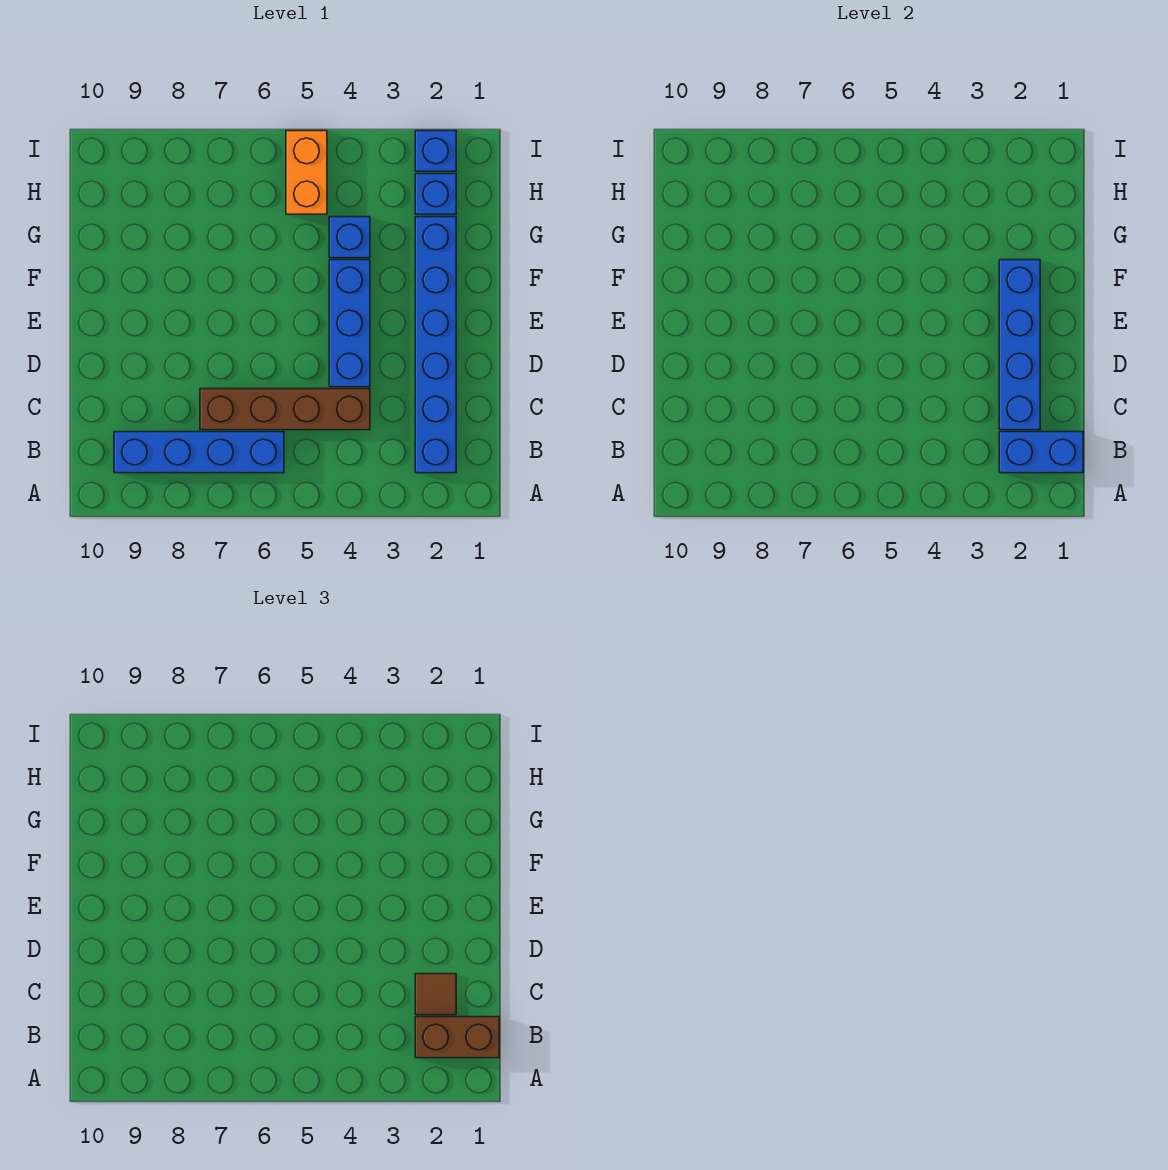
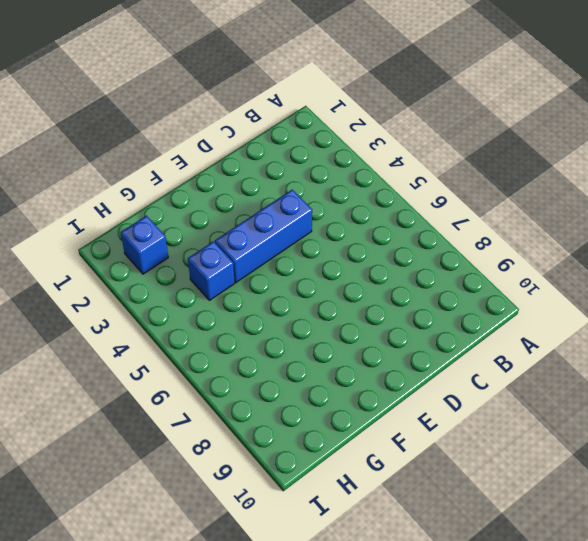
none -> blue 1x6 brick [415,217,456,473]
none -> blue 1x4 brick [114,432,284,473]
none -> brown 1x4 brick [200,389,370,430]

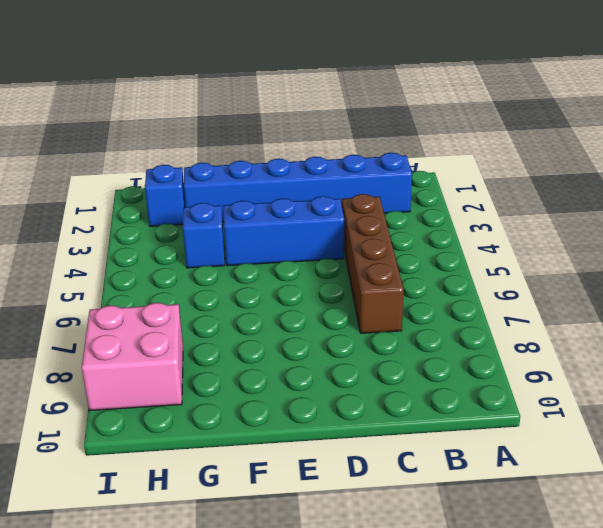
pink 2x2 brick [82,303,183,411] -> none
none -> blue 1x4 brick [114,432,284,473]
none -> orange 1x2 brick [286,131,327,214]
none -> blue 1x1 brick [415,131,456,171]

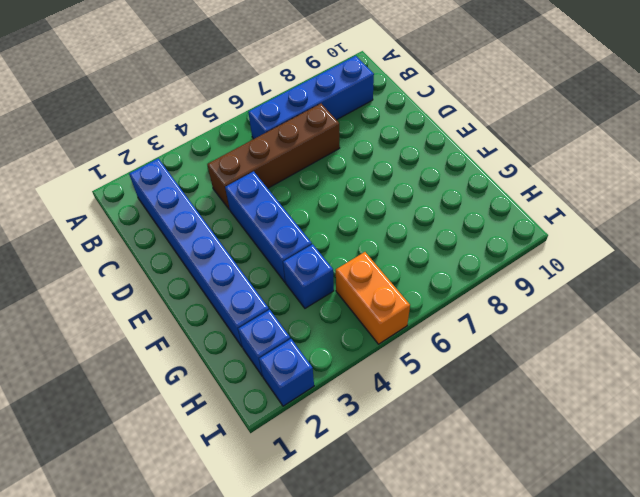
none -> blue 1x2 brick [999,432,1083,473]
none -> blue 1x4 brick [999,260,1040,430]
none -> brown 1x2 brick [415,1017,499,1058]

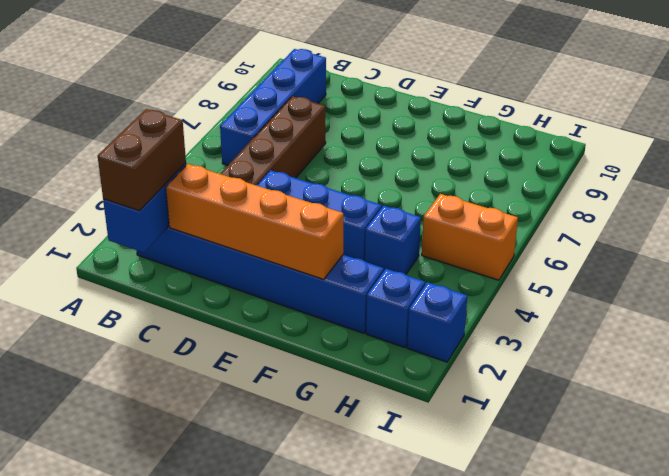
orange 1x4 brick [166,164,343,280] -> blue 1x4 brick [999,260,1040,430]
none -> brown 1x1 tile [415,974,456,1015]

